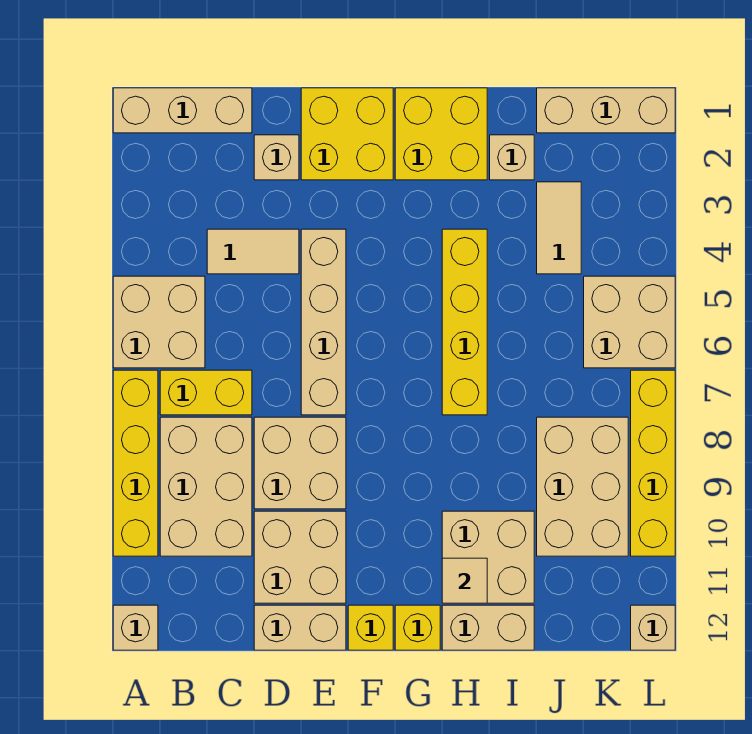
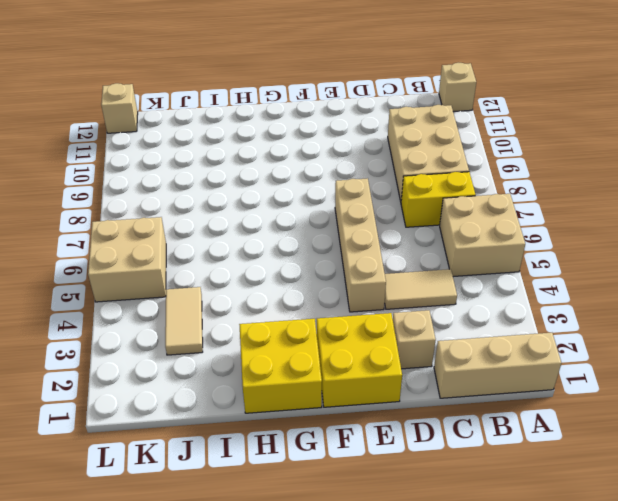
none -> yellow 1x4 brick [113,370,158,556]
none -> tan 2x2 brick [254,417,346,509]
none -> tan 2x2 brick [254,511,346,603]

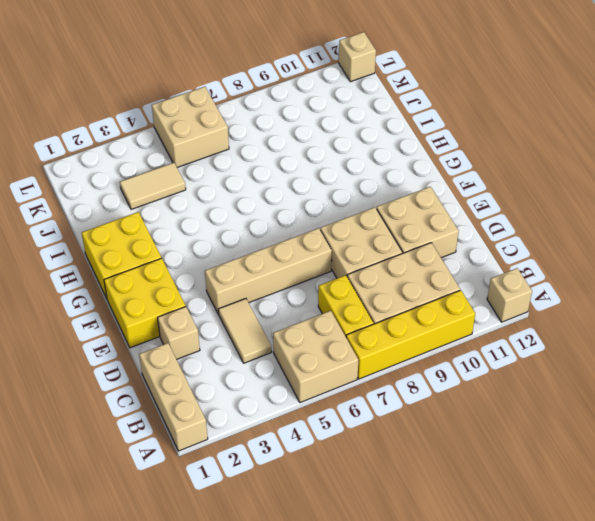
none -> tan 1x2 brick [254,605,346,650]
none -> yellow 1x1 brick [348,605,393,650]
none -> yellow 1x1 brick [395,605,440,650]

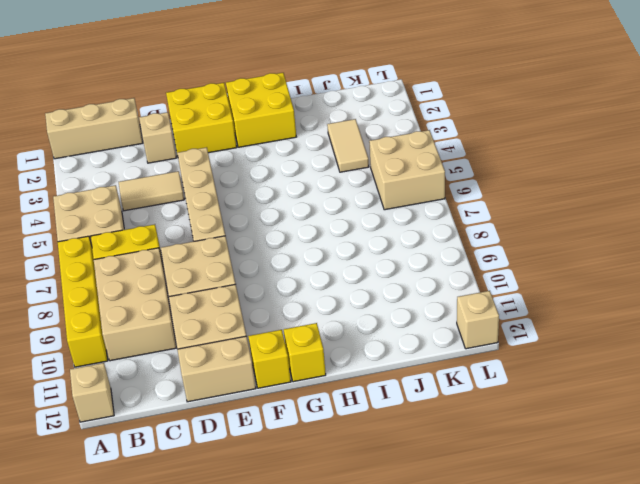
none -> yellow 1x4 brick [442,229,487,415]
none -> tan 2x2 brick [442,511,534,603]
none -> tan 1x2 brick [442,605,534,650]

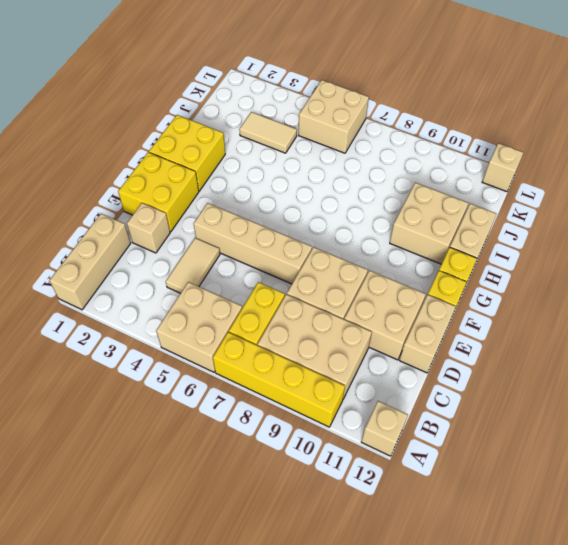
none -> yellow 1x4 brick [442,229,487,415]
none -> tan 1x1 brick [490,135,534,180]
none -> tan 1x3 brick [537,88,675,133]

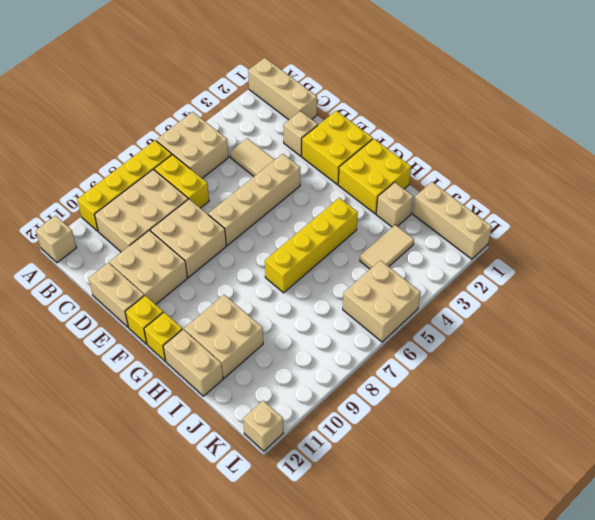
none -> tan 2x3 brick [537,417,628,556]
none -> yellow 1x4 brick [631,370,675,556]
none -> tan 1x1 tile [442,558,487,603]

